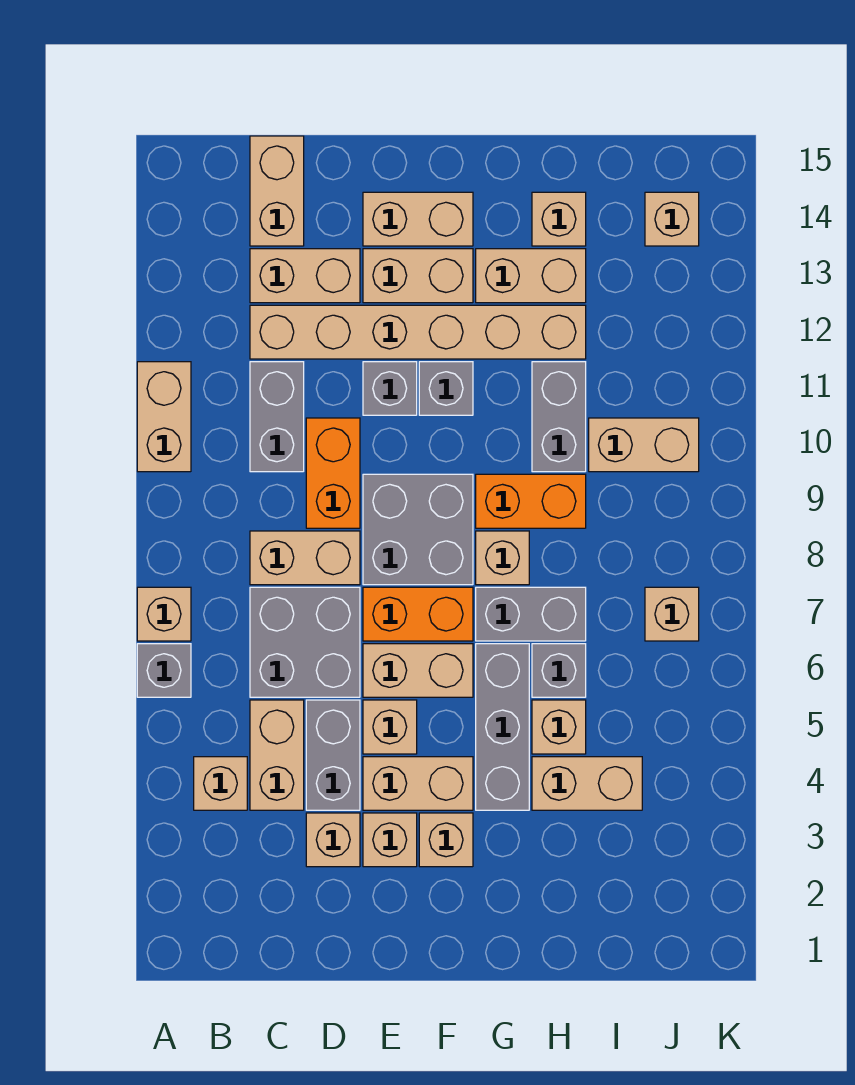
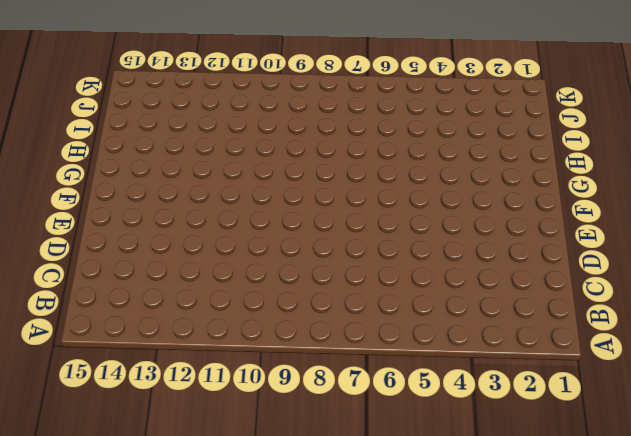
none -> grey 1x1 brick [137,644,191,697]
none -> tan 1x1 brick [137,587,191,641]
none -> tan 1x2 brick [137,362,191,472]
none -> tan 1x1 brick [194,757,247,810]

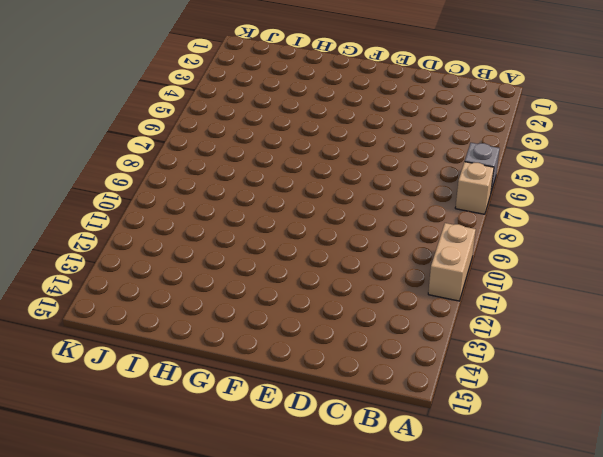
none -> tan 1x1 brick [194,757,247,810]
none -> tan 1x2 brick [250,700,304,810]
none -> grey 2x2 brick [250,587,360,697]
none -> tan 1x2 brick [250,531,360,585]

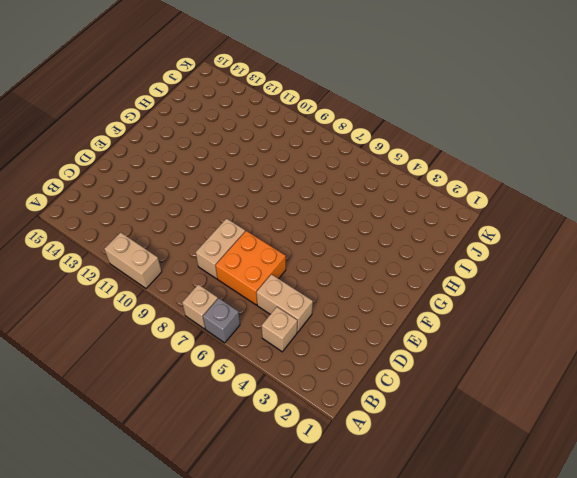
orange 2x2 brick [215,231,286,305] -> grey 2x2 brick [250,587,360,697]
none -> grey 1x2 brick [250,362,304,472]
none -> tan 1x6 brick [250,305,586,359]
none -> tan 1x2 brick [250,249,360,303]
none -> tan 1x2 brick [250,136,304,246]

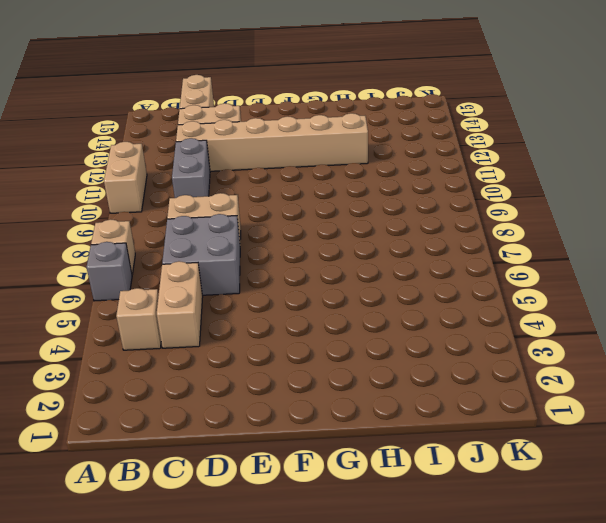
none -> tan 1x1 brick [306,813,360,867]
none -> grey 1x2 brick [306,700,360,810]
none -> orange 1x2 brick [306,418,360,528]
none -> tan 1x1 brick [363,813,417,867]

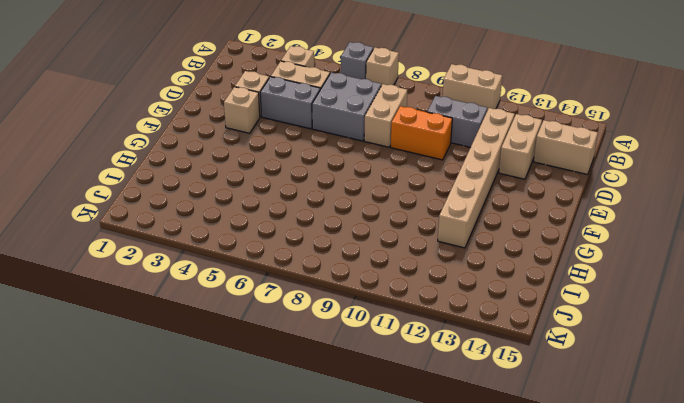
none -> tan 1x2 brick [363,757,473,810]
none -> tan 1x1 brick [363,700,417,754]
none -> tan 1x2 brick [363,644,473,697]
none -> orange 1x2 brick [363,587,473,641]

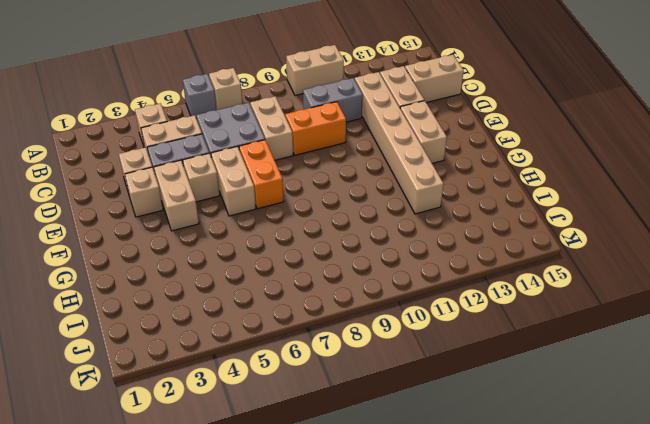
none -> grey 2x2 brick [363,474,473,585]
none -> grey 1x1 brick [363,362,417,415]
none -> tan 1x2 brick [363,192,473,246]
none -> tan 1x1 brick [419,813,473,867]

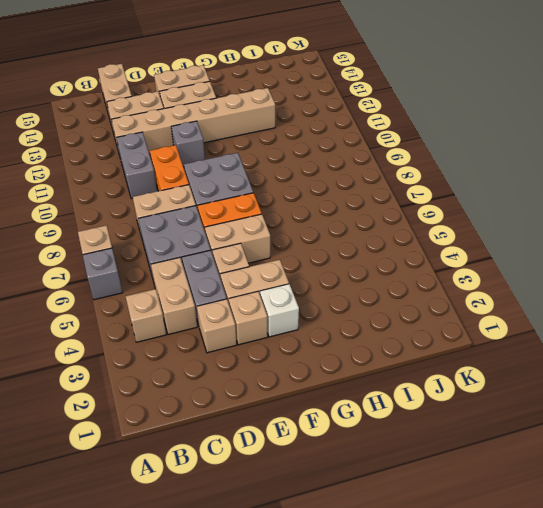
white 1x1 brick [260,284,299,337] -> tan 1x1 brick [419,813,473,867]
none -> tan 1x2 brick [137,362,191,472]
none -> grey 1x1 brick [419,362,473,415]
none -> grey 1x3 brick [476,644,529,810]
none -> grey 1x2 brick [476,587,586,641]

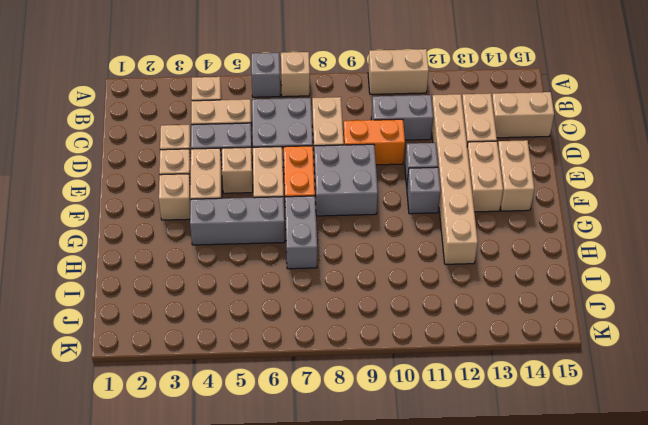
none -> tan 1x1 brick [476,531,529,585]
none -> orange 1x2 brick [476,474,586,528]
none -> tan 1x2 brick [476,249,586,303]
none -> tan 1x2 brick [532,757,642,810]

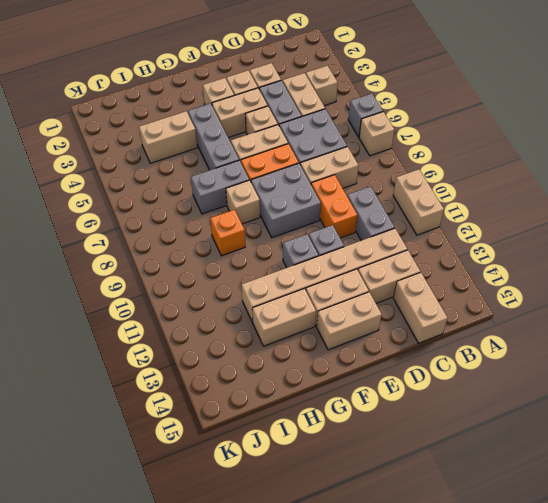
orange 1x1 brick [210,210,245,256] -> orange 1x2 brick [476,474,586,528]
none -> tan 1x1 brick [532,700,586,754]
none -> grey 1x1 brick [532,644,586,697]
none -> grey 1x2 brick [532,362,586,472]
none -> tan 1x1 brick [532,192,586,246]

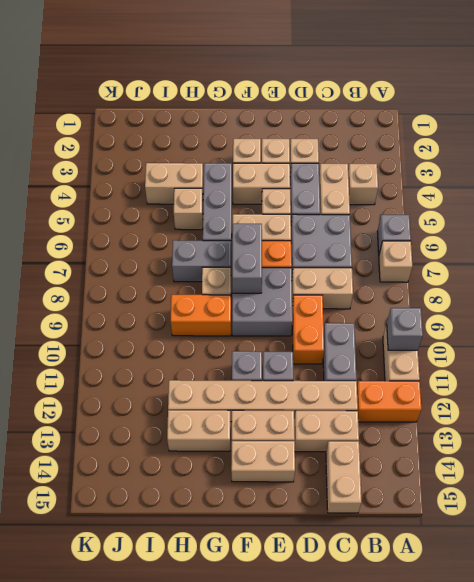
grey 1x1 brick [387,308,423,350] -> grey 1x1 brick moved to [532,644,586,697]
orange 1x2 brick [357,381,422,422] -> none
grey 1x2 brick [232,224,262,293] -> grey 1x2 brick moved to [532,362,586,472]
none -> tan 1x1 brick [532,192,586,246]
none -> tan 1x2 brick [589,418,699,472]
none -> tan 1x1 brick [645,587,699,641]
none -> tan 1x1 brick [645,192,699,246]

